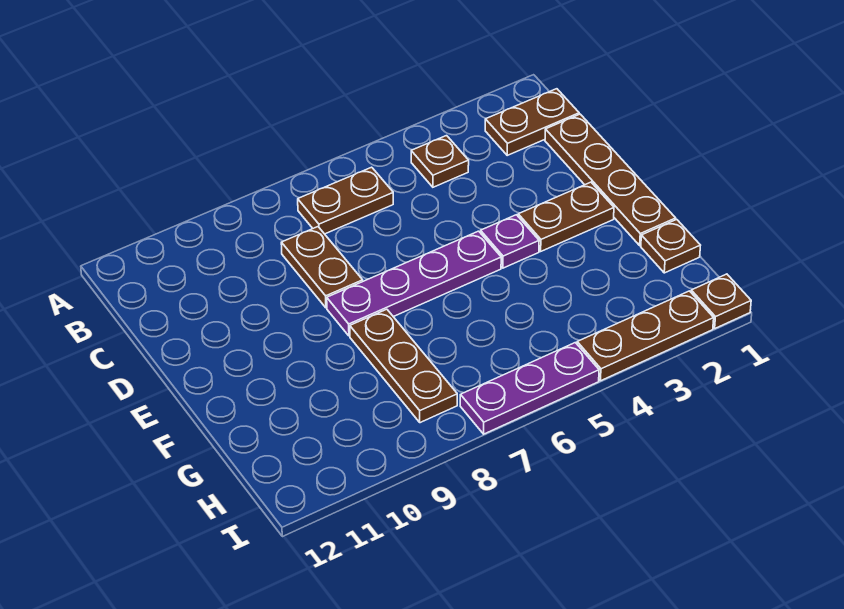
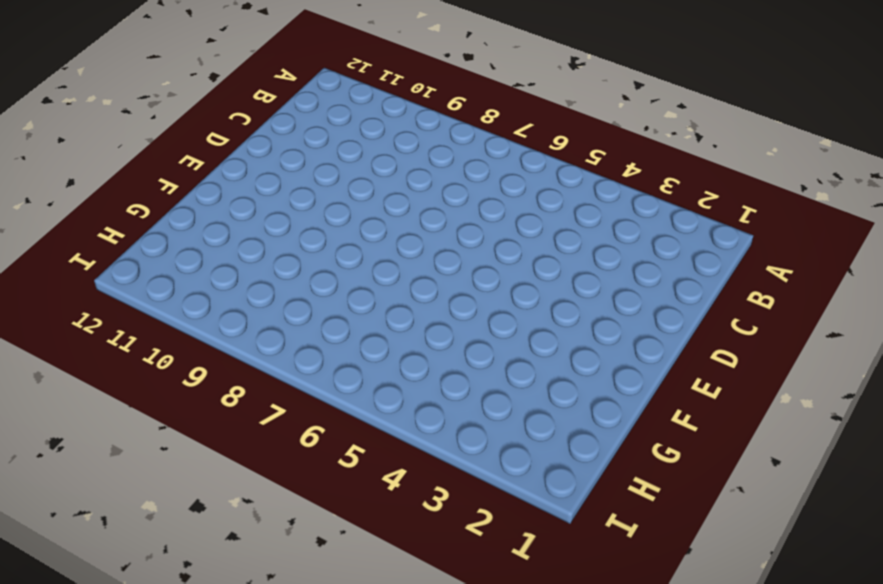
none -> brown 1x2 plate [485,89,579,155]
none -> brown 1x1 plate [411,136,469,187]
none -> brown 1x2 plate [298,167,393,234]

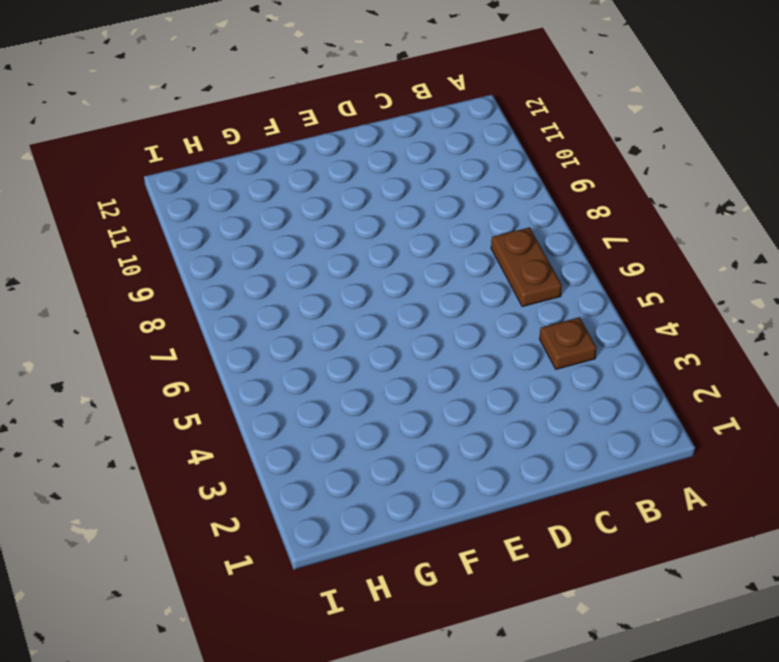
none -> brown 1x2 plate [485,89,579,155]
none -> brown 1x4 plate [545,114,676,245]
none -> brown 1x2 plate [281,227,363,308]

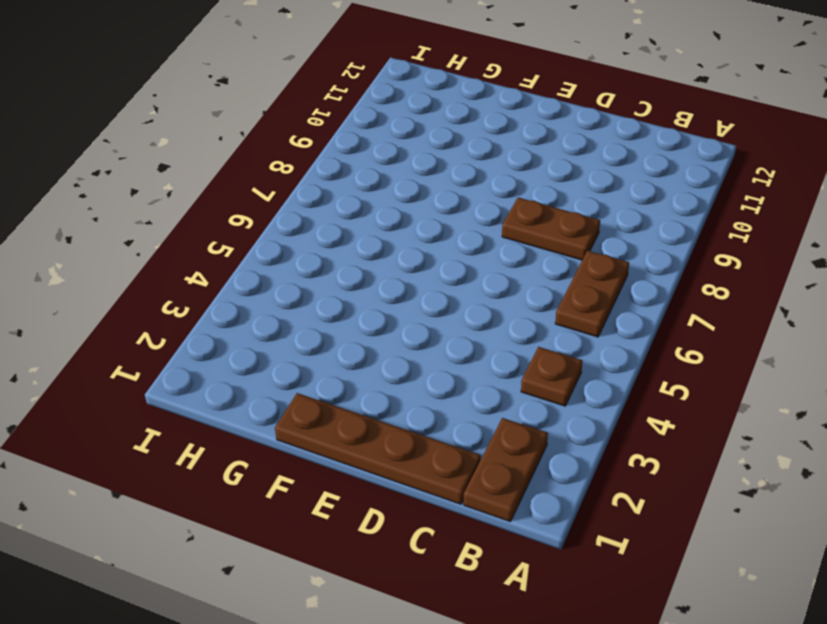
none -> brown 1x2 plate [518,182,614,251]
none -> purple 1x1 plate [481,215,539,268]
none -> purple 1x4 plate [327,231,501,336]

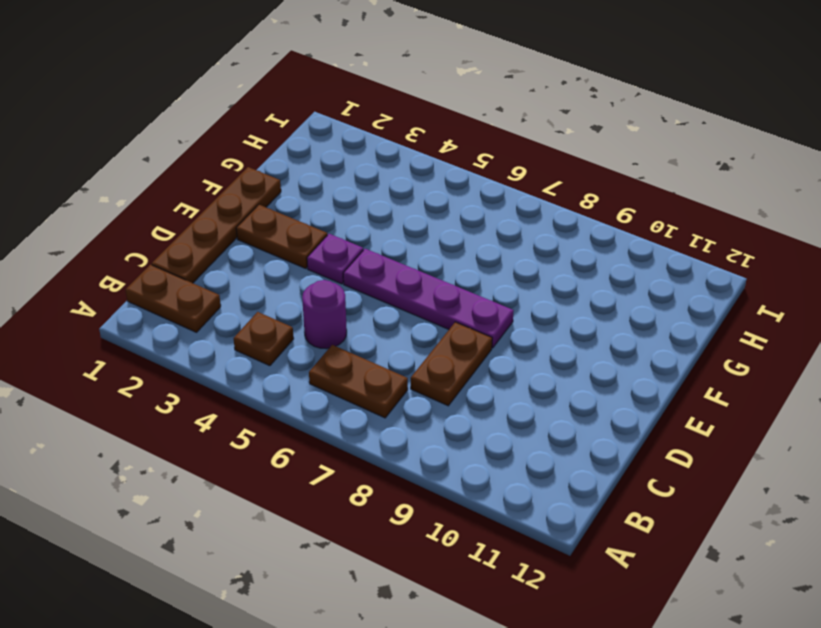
purple 1x1 round brick [302,280,347,349] -> none
none -> brown 1x3 plate [350,309,457,423]
none -> brown 1x1 plate [641,219,701,273]
none -> brown 1x1 plate [691,274,751,328]

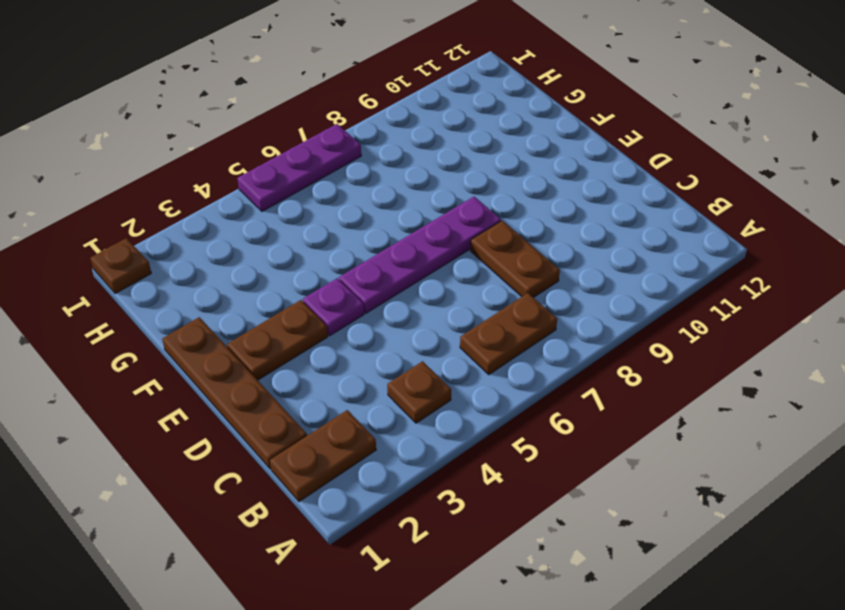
none -> brown 1x3 plate [350,309,457,423]
none -> brown 1x1 plate [641,219,701,273]
none -> brown 1x3 plate [577,291,714,381]

